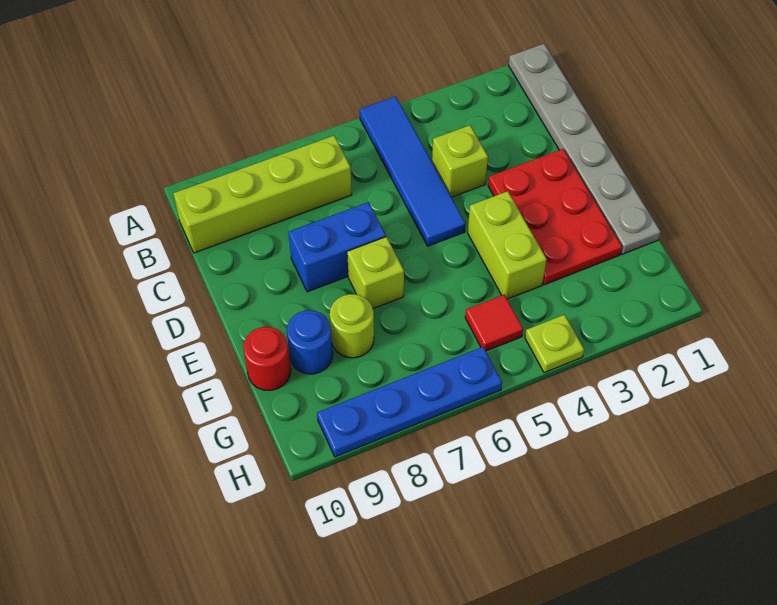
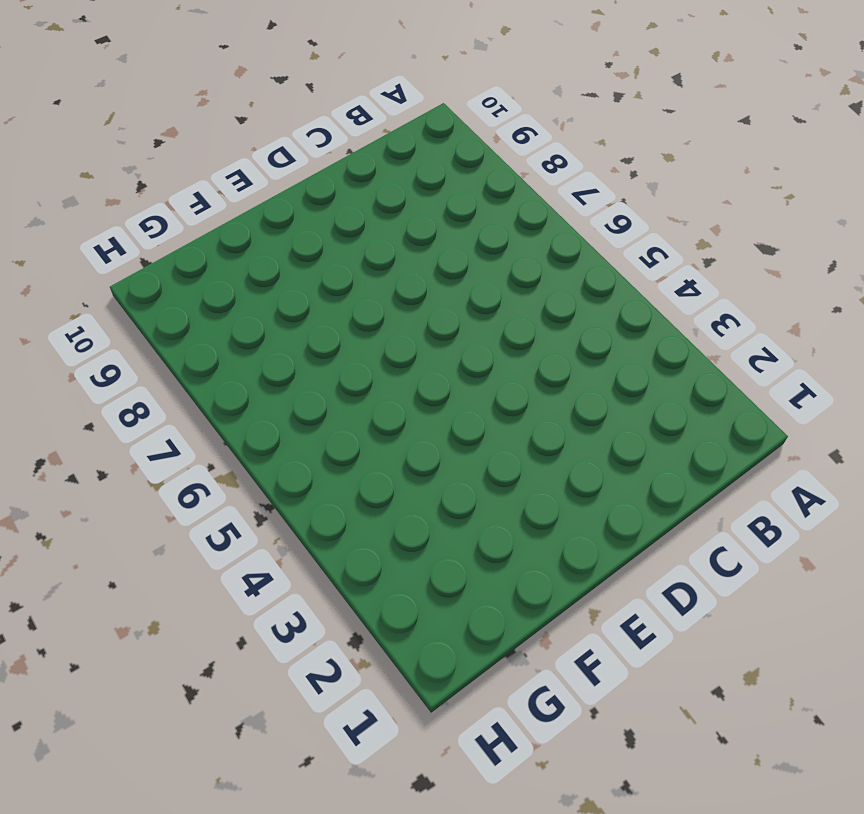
none -> grey 1x6 plate [509,44,661,254]
none -> blue 1x4 tile [360,96,465,246]
none -> lime 1x4 brick [173,136,352,253]

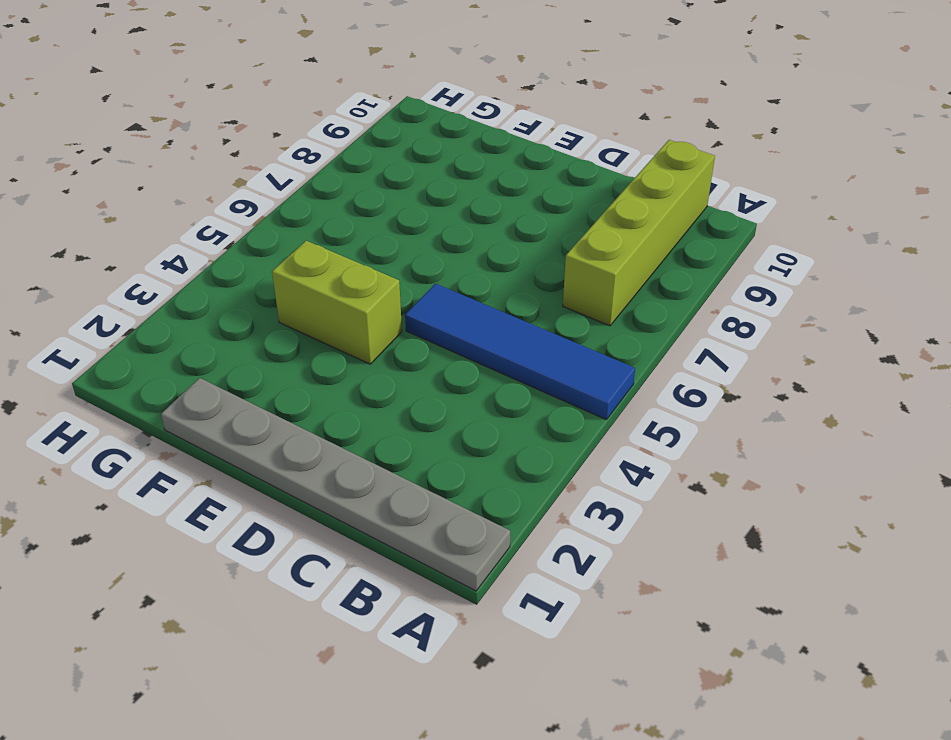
none -> lime 1x1 brick [432,125,488,197]
none -> red 2x3 plate [488,149,622,285]
none -> blue 1x2 brick [289,202,386,292]

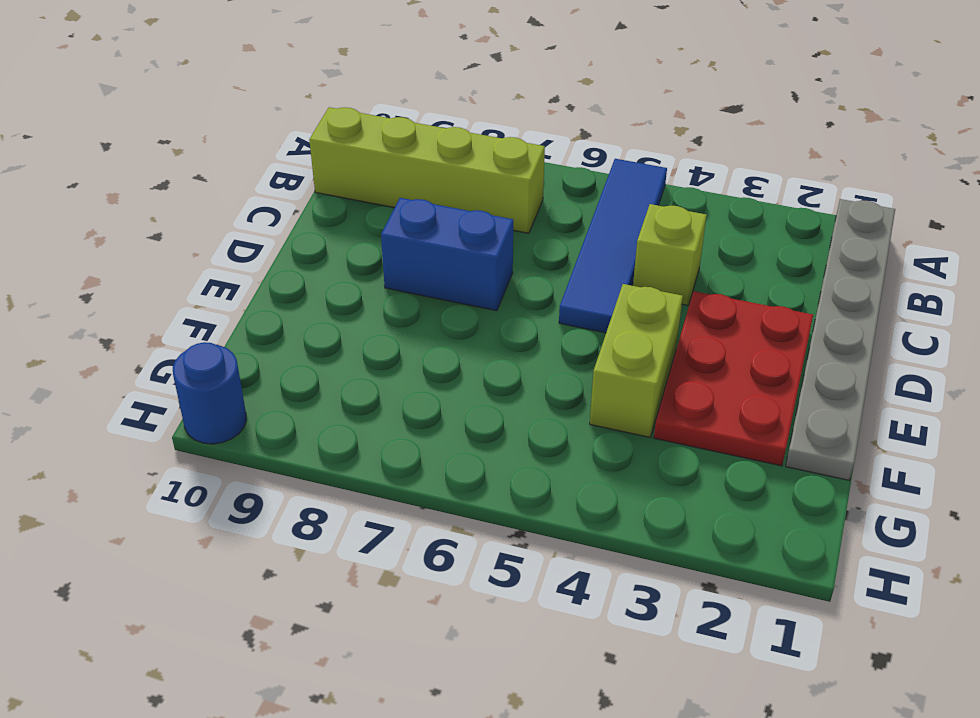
blue 1x1 round brick [173,342,247,444] -> blue 1x1 round brick moved to [287,310,333,374]
none -> lime 1x1 brick [347,237,404,308]
none -> lime 1x1 round brick [330,294,374,358]
none -> red 1x1 round brick [243,327,291,391]

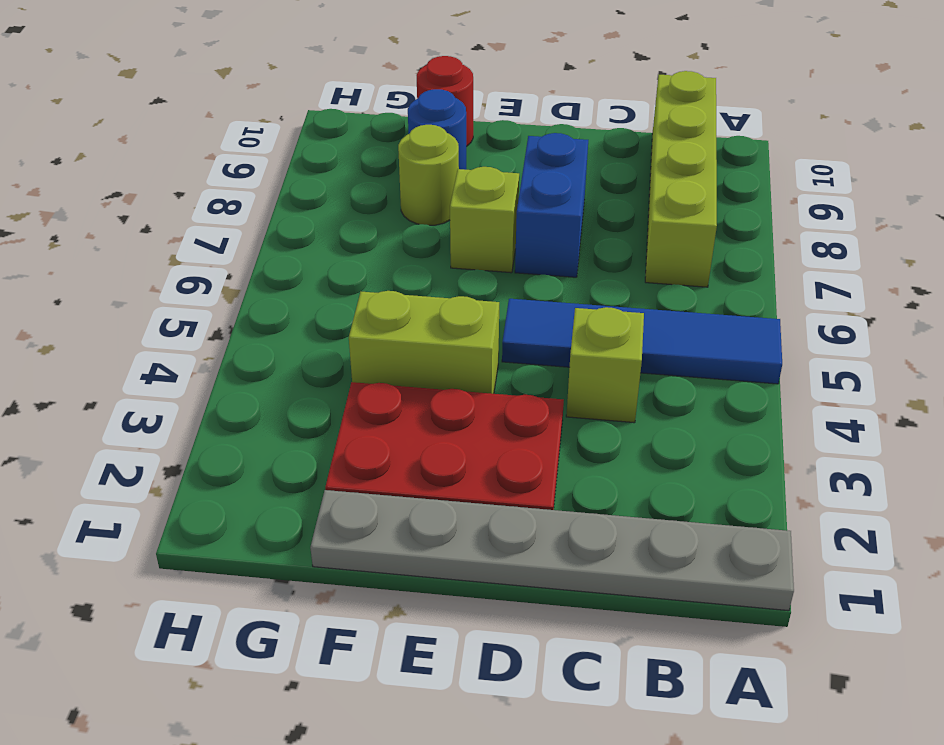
none -> red 1x1 tile [465,295,523,351]
none -> lime 1x1 plate [525,315,584,373]
none -> blue 1x4 plate [317,347,502,457]

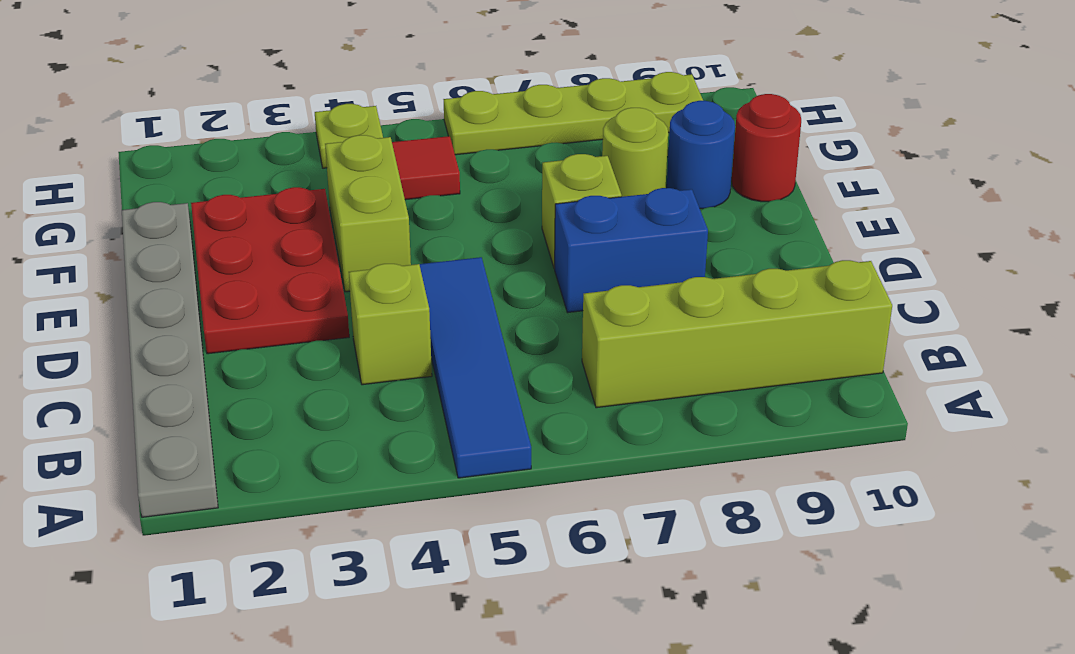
lime 1x4 plate [443,72,703,155] -> blue 1x4 plate [317,347,502,457]

